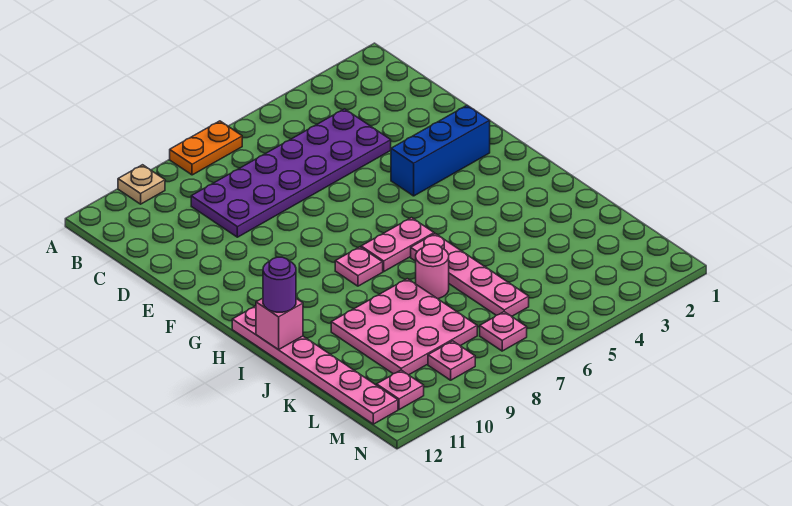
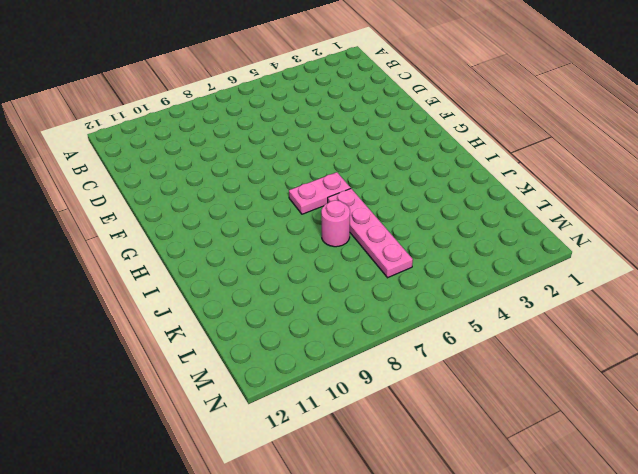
none -> orange 1x2 plate [170,121,242,175]
none -> tan 1x1 plate [118,165,165,204]
none -> purple 2x6 plate [191,109,391,237]

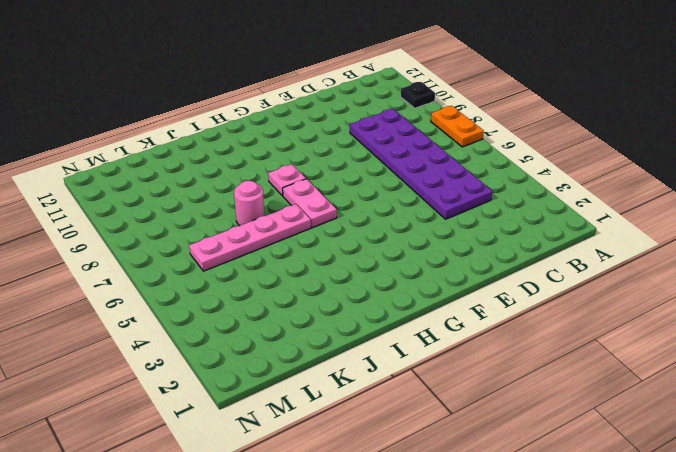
black 1x1 plate [401,82,435,108] -> tan 1x1 plate [118,165,165,204]
none -> blue 1x3 brick [391,105,490,196]
none -> pink 1x6 plate [232,306,398,424]
none -> pink 3x3 plate [331,279,477,375]

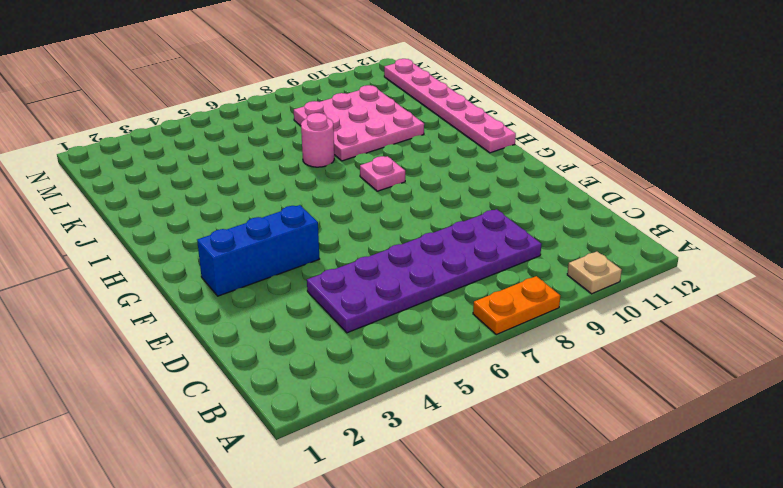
none -> pink 1x2 plate [361,218,434,271]
none -> pink 1x4 plate [411,234,529,316]
none -> pink 1x1 plate [480,312,527,351]

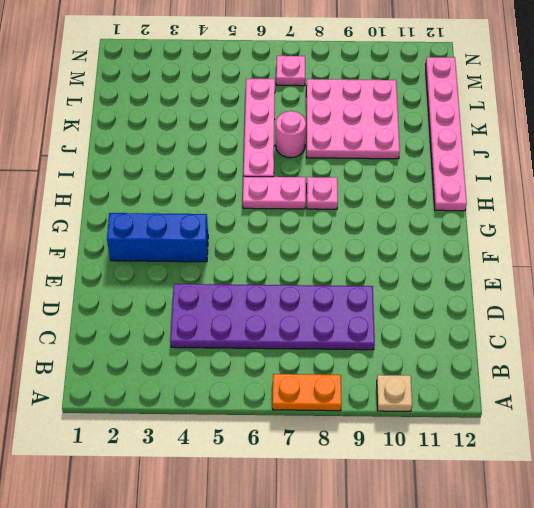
none -> pink 1x1 plate [428,341,475,380]
none -> pink 1x1 plate [377,370,424,410]
none -> pink 1x1 brick [256,298,303,350]

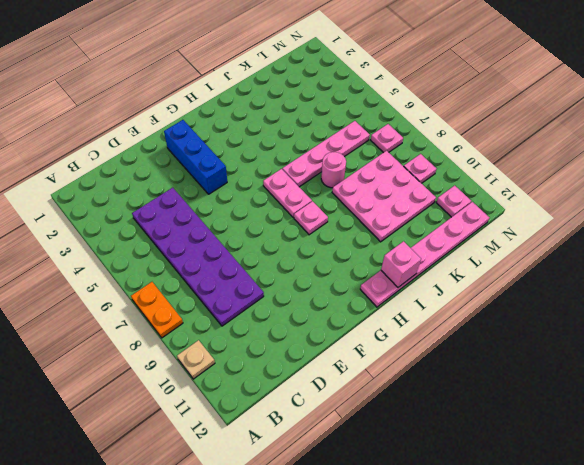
none -> purple 1x1 round brick [263,257,296,312]

